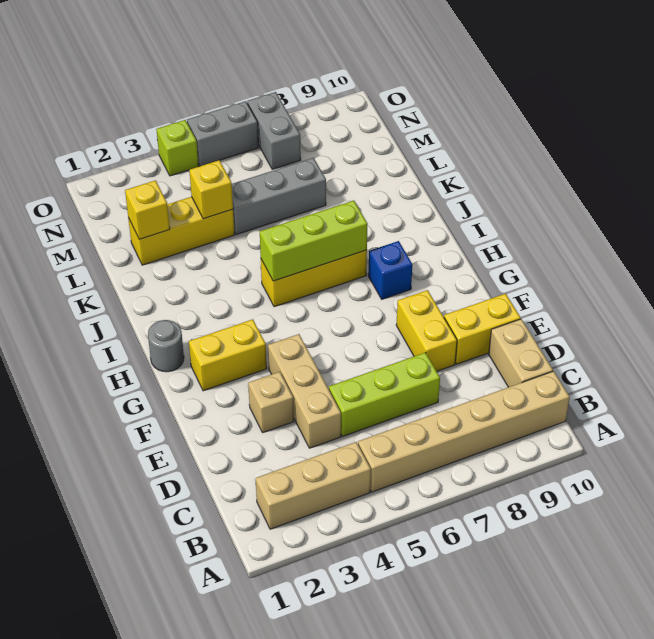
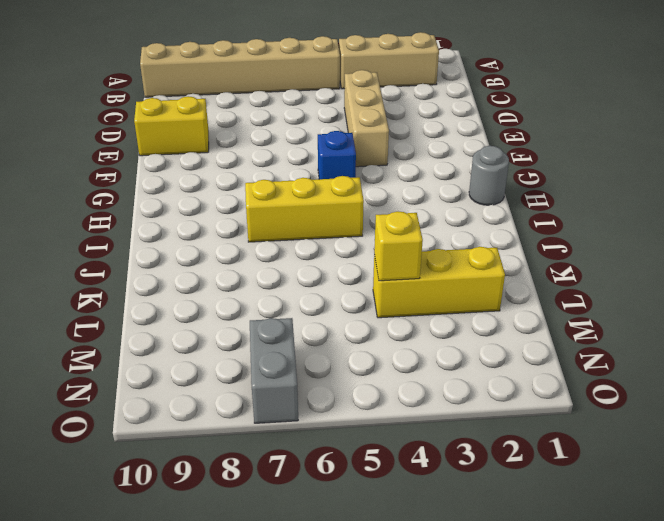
blue 1x1 brick [318,131,356,179] -> blue 1x1 brick moved to [368,241,412,299]
none -> tan 1x2 brick [489,319,553,387]
none -> lime 1x3 brick [329,353,440,436]
none -> tan 1x1 brick [248,372,294,433]

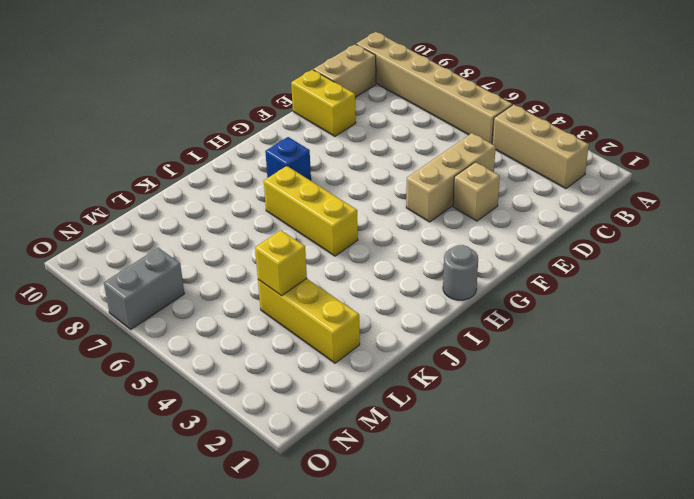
none -> lime 1x3 brick [329,353,440,436]
none -> yellow 1x2 brick [396,290,457,371]
none -> yellow 1x2 brick [189,319,267,391]

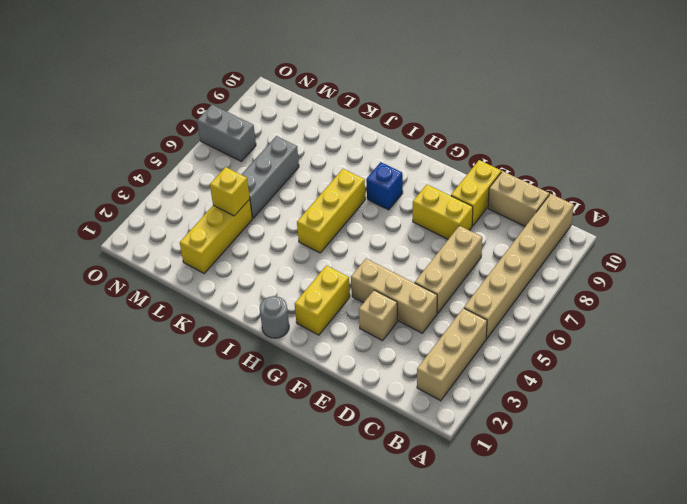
tan 1x3 brick [415,226,482,313] -> lime 1x3 brick [329,353,440,436]
none -> lime 1x1 brick [157,120,199,176]
none -> grey 1x2 brick [187,101,259,166]
none -> lime 1x3 brick [260,201,368,281]

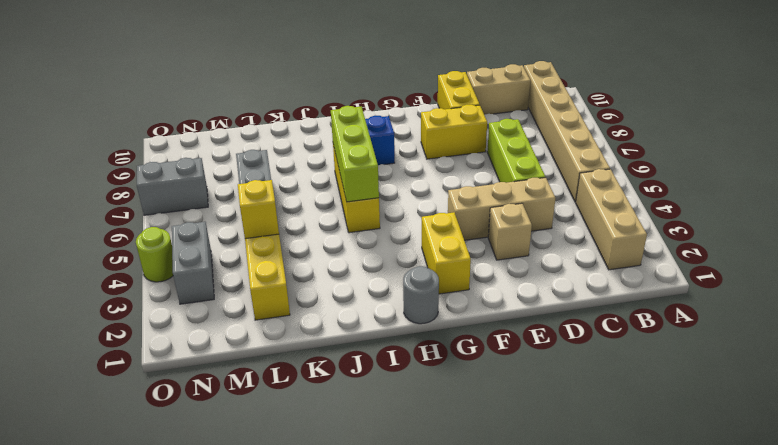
grey 1x2 brick [172,222,214,304] -> grey 1x2 brick moved to [187,101,259,166]
lime 1x1 round brick [136,227,173,282] -> lime 1x1 brick [157,120,199,176]
none -> yellow 1x1 brick [125,180,170,239]

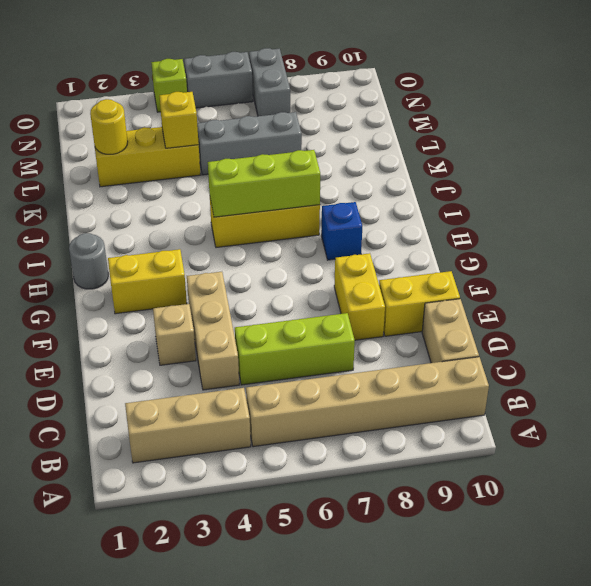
yellow 1x1 round brick [90,99,128,154] -> yellow 1x1 brick [125,180,170,239]

